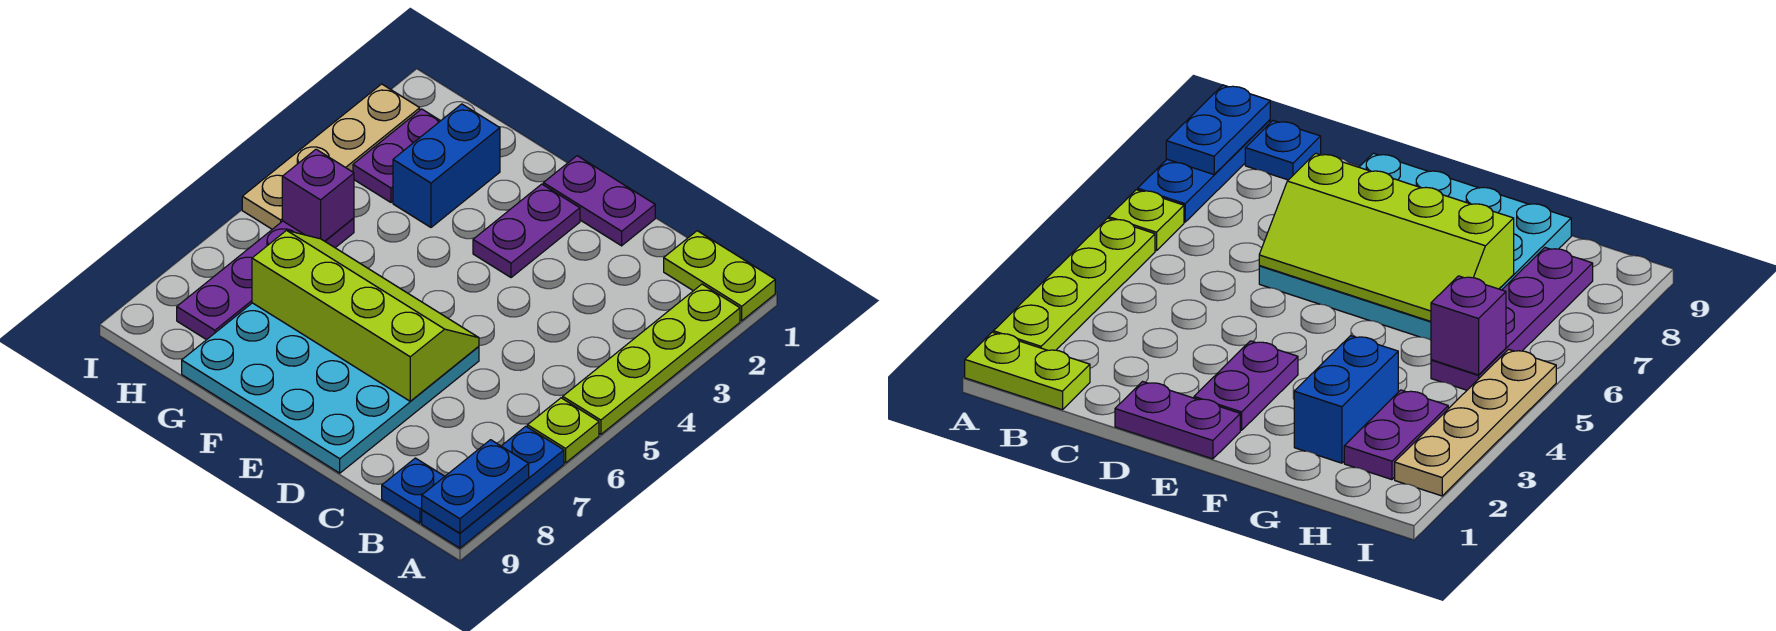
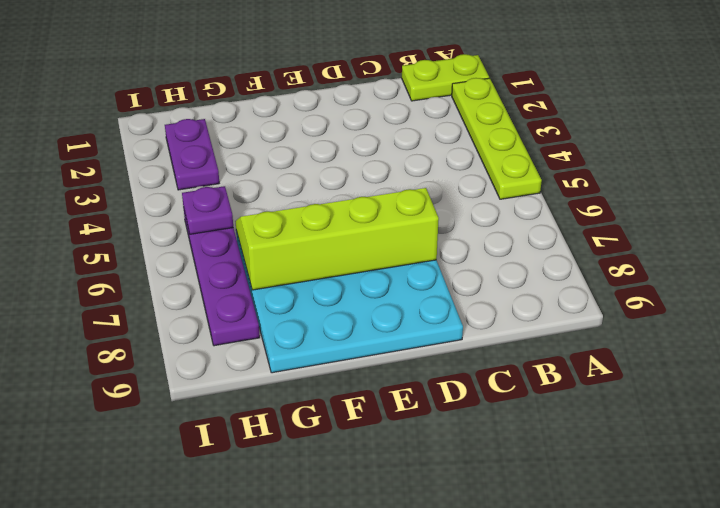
purple 1x1 plate [182,186,233,234] -> purple 1x1 brick [282,149,354,241]
none -> lime 1x1 plate [527,398,599,463]
none -> blue 1x3 plate [422,426,564,548]
none -> blue 1x1 plate [382,458,445,523]

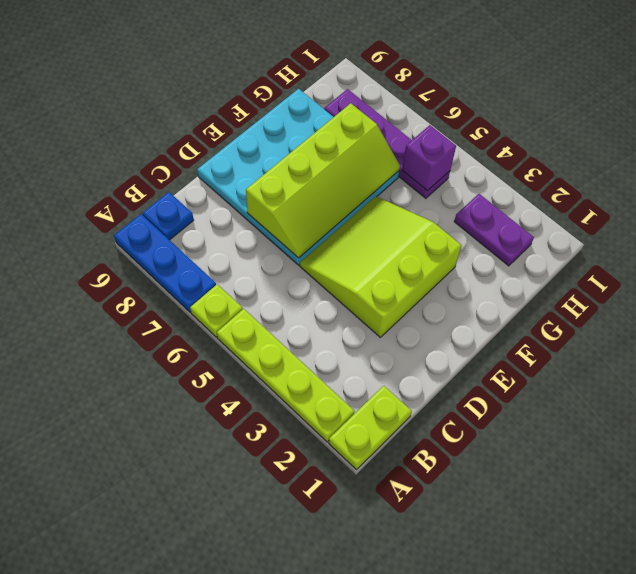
lime 3x3 slope [300,196,461,337] -> purple 1x2 plate [473,184,580,278]
none -> purple 1x2 plate [543,156,655,246]
none -> blue 1x2 brick [393,104,500,227]
none -> tan 1x4 plate [242,84,420,229]

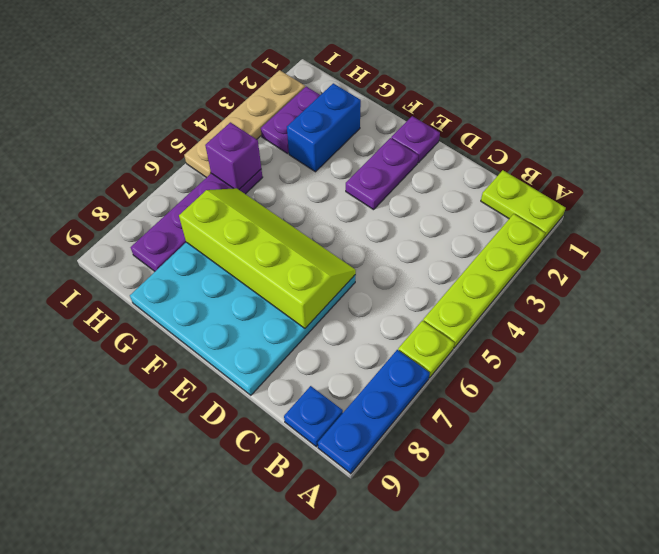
purple 1x1 plate [391,116,440,163] -> purple 1x2 plate [543,156,655,246]
none -> blue 1x2 plate [422,440,529,533]

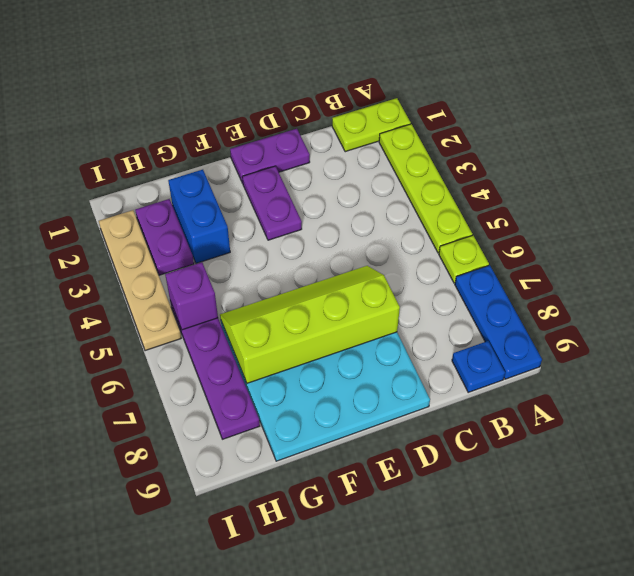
none -> blue 1x2 plate [422,440,529,533]

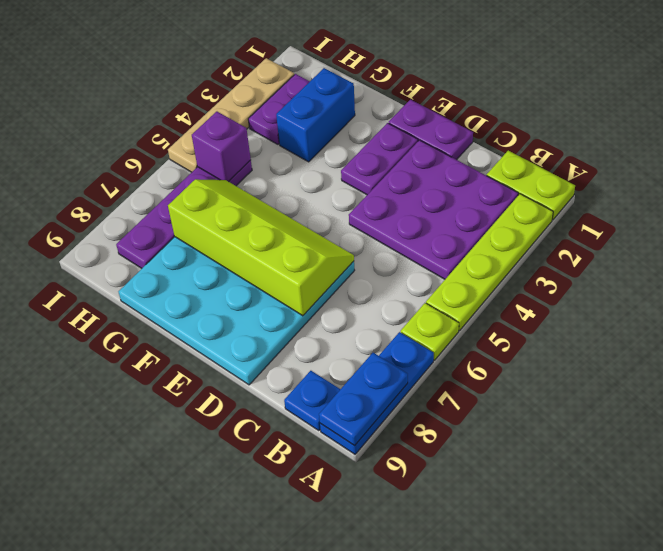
purple 3x3 plate [349,140,518,279] -> none

